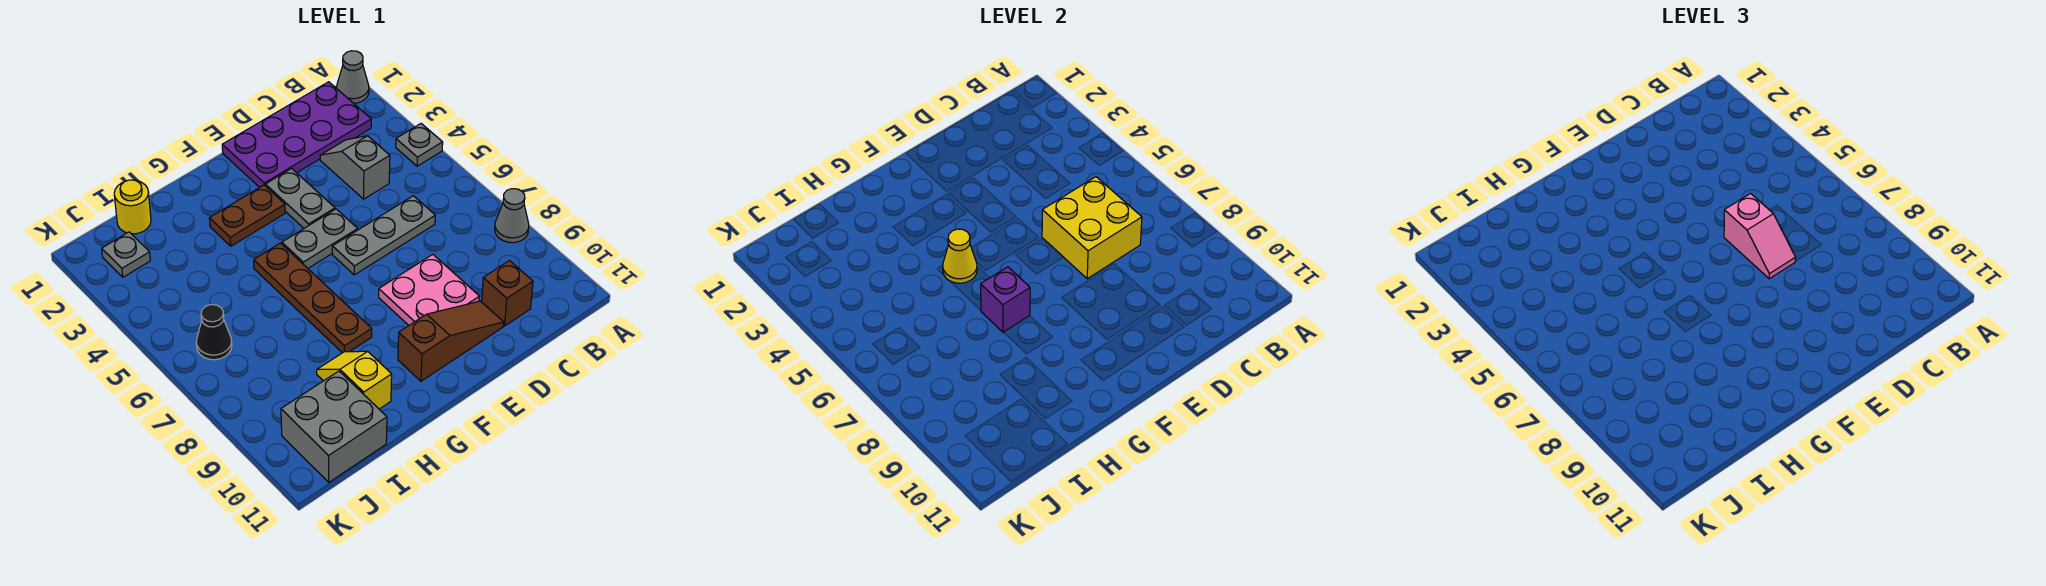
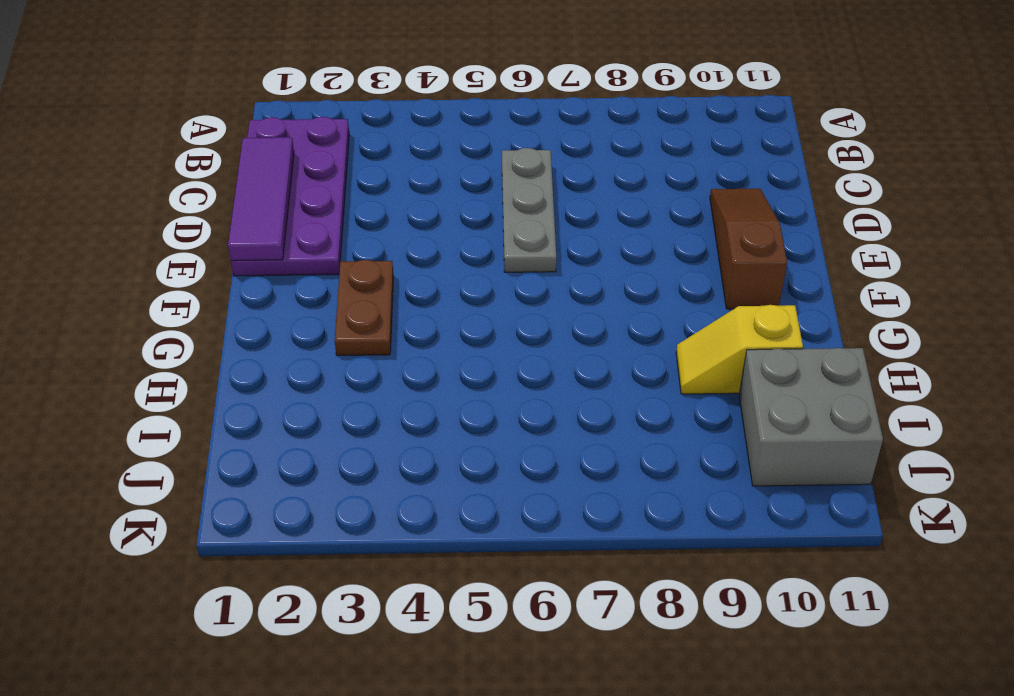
purple 1x3 tile [228,137,294,261] -> none
none -> grey 1x1 cone [337,51,369,103]
none -> grey 1x1 plate [396,124,443,166]
none -> grey 1x1 cone [495,189,529,243]

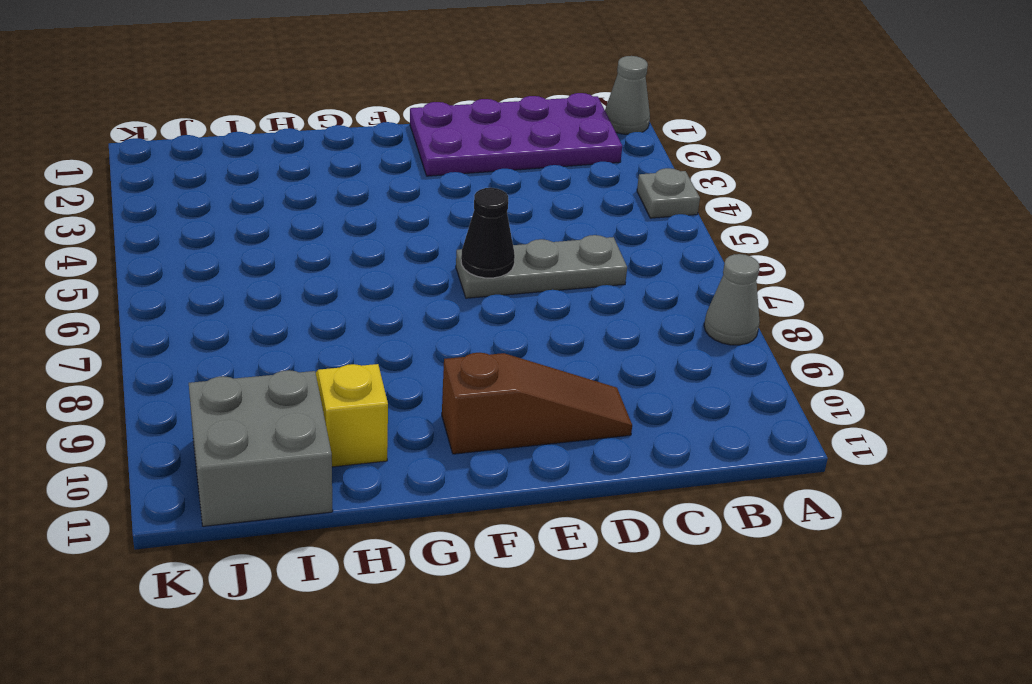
black 1x1 cone [461,188,515,278] -> black 1x1 cone moved to [196,305,232,360]
none -> grey 1x2 slope [320,136,390,199]
none -> brown 1x1 brick [482,261,533,326]
none -> pink 2x2 plate [379,254,480,325]

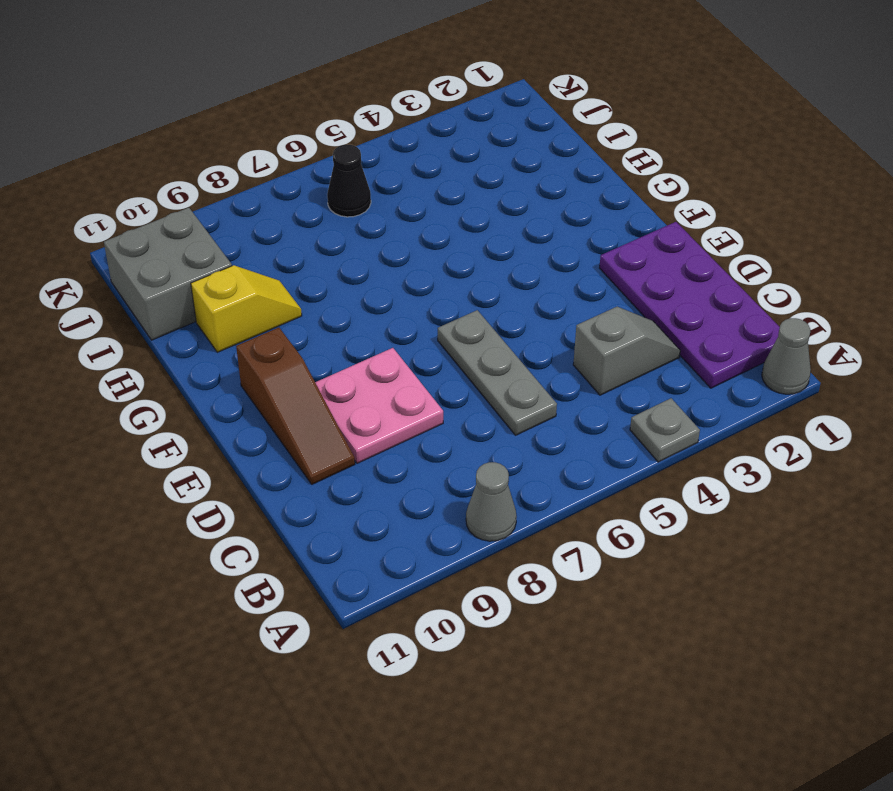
none -> brown 1x1 brick [482,261,533,326]
none -> grey 1x2 plate [265,169,335,228]
none -> grey 1x2 plate [282,209,358,268]

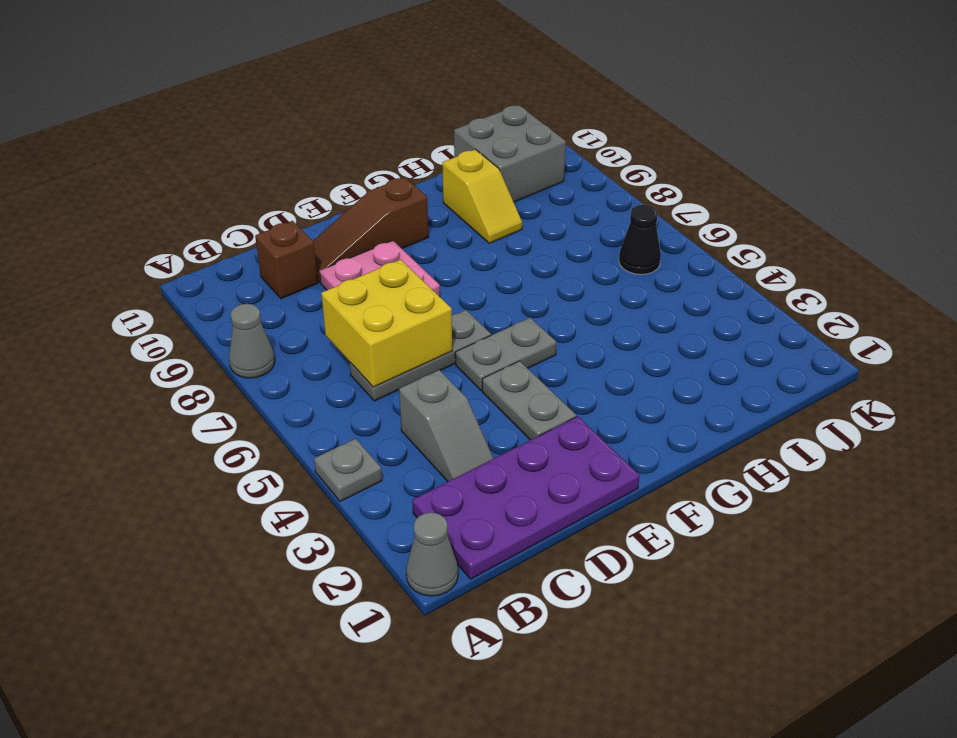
none -> brown 1x2 plate [209,185,285,246]
none -> brown 1x4 plate [254,243,372,353]
none -> yellow 1x1 round brick [114,180,151,234]

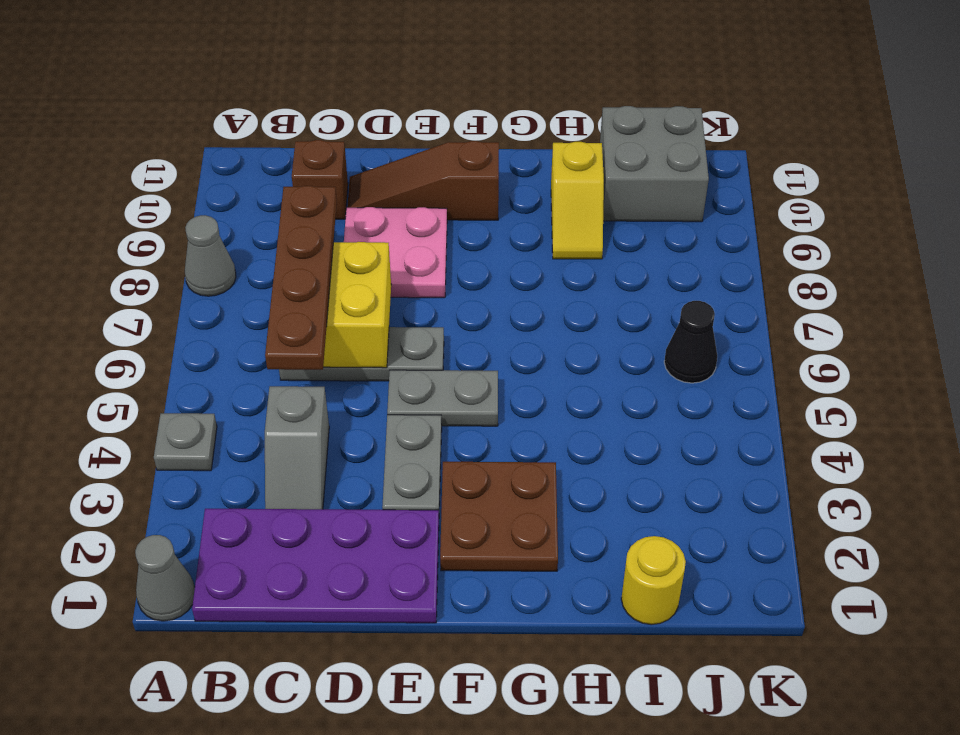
brown 1x4 plate [265,186,337,370] -> brown 1x4 plate moved to [254,243,372,353]
brown 2x2 plate [440,462,558,571] -> brown 1x2 plate [209,185,285,246]
none -> grey 1x1 plate [102,232,150,277]
none -> yellow 1x1 cone [943,229,977,283]
none -> purple 1x1 brick [981,267,1030,332]

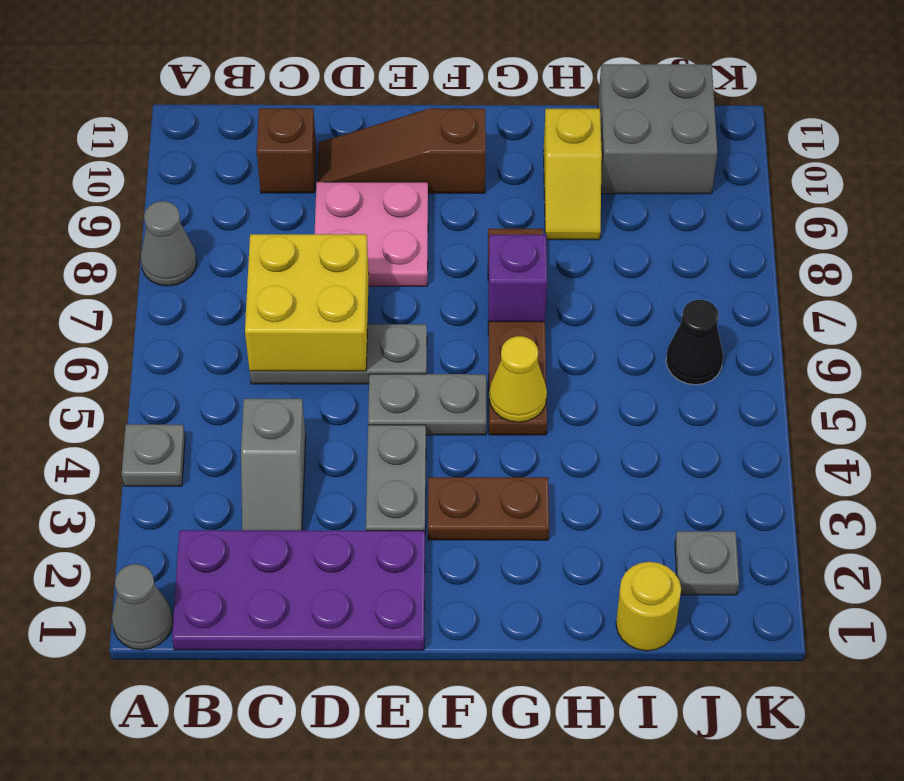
none -> pink 1x2 slope [1724,193,1795,279]

